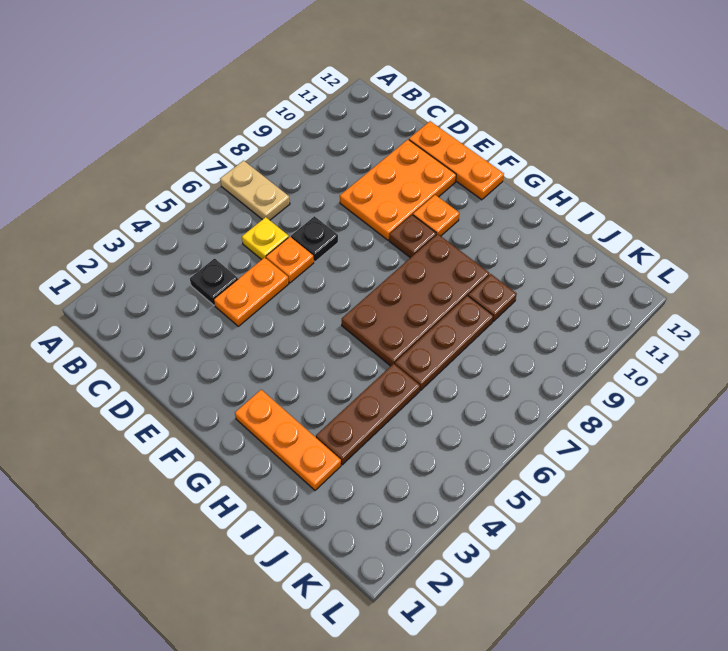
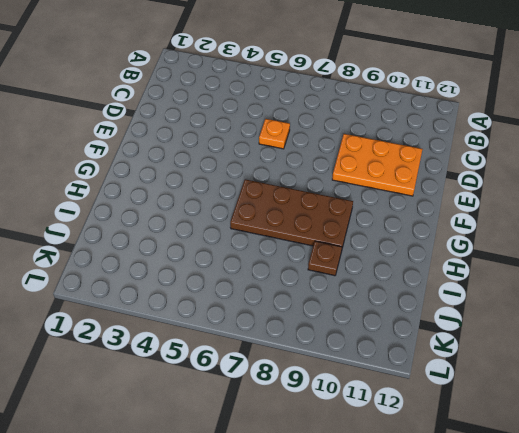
none -> tan 1x2 plate [220,161,290,220]
none -> black 1x1 plate [190,258,238,305]
none -> yellow 1x1 plate [242,217,289,260]

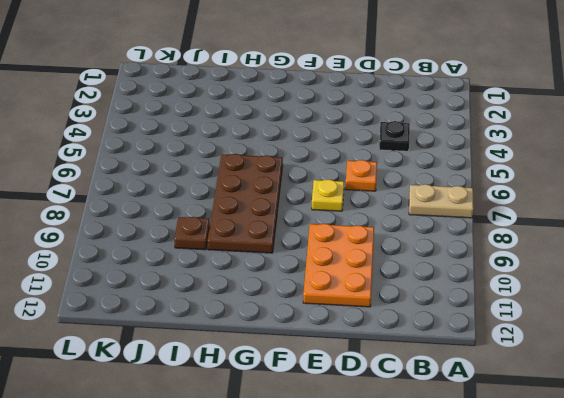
yellow 1x1 plate [312,179,344,211] -> yellow 1x1 plate moved to [242,217,289,260]
none -> orange 1x2 plate [214,257,289,326]
none -> black 1x1 plate [291,216,338,262]
none -> orange 1x3 plate [409,121,504,200]

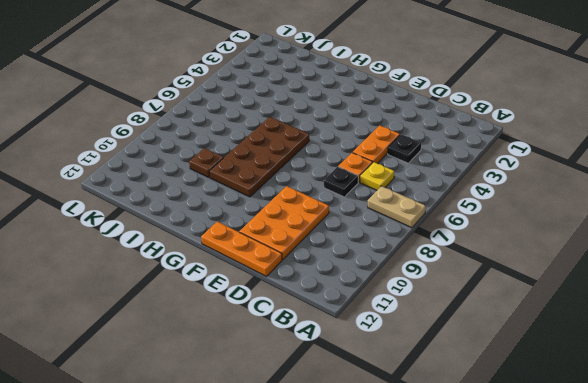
none -> brown 1x1 plate [389,215,436,258]
none -> orange 1x1 plate [413,195,459,236]
none -> orange 1x3 plate [235,390,341,490]

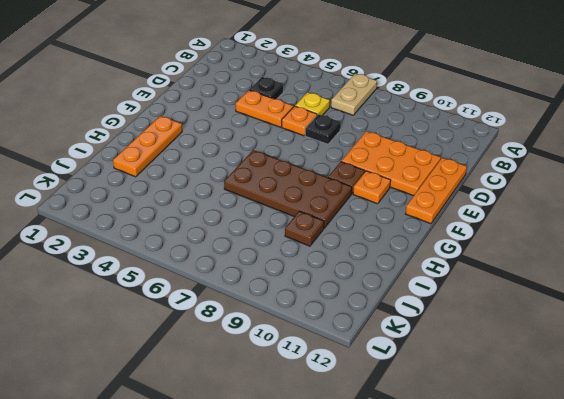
none -> brown 1x3 plate [316,364,420,465]
none -> brown 1x3 plate [395,296,493,390]

